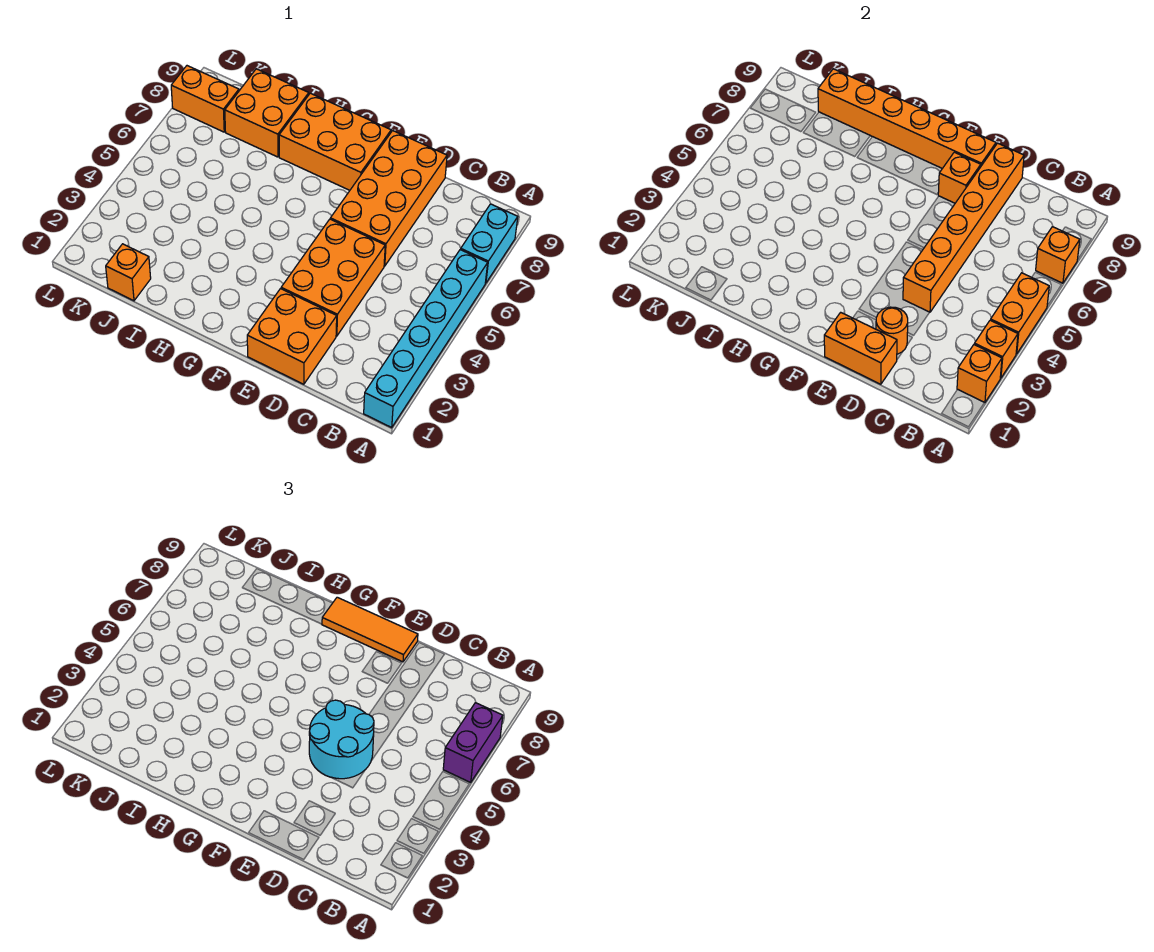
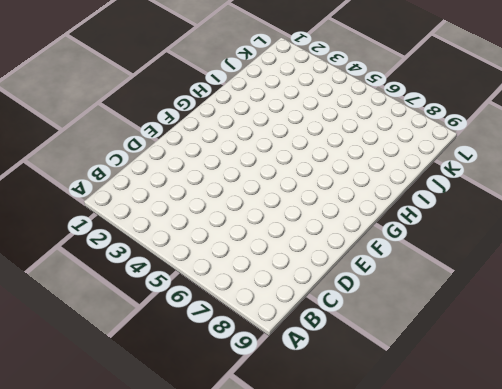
none -> cyan 1x6 brick [364,250,488,427]
none -> cyan 1x2 brick [461,204,518,283]
none -> orange 2x2 brick [247,289,337,384]

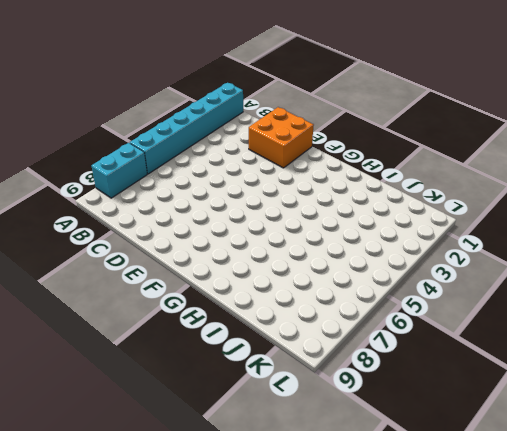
none -> orange 2x3 brick [281,219,385,336]
none -> orange 2x4 brick [330,131,447,266]
none -> orange 2x3 brick [279,93,391,190]

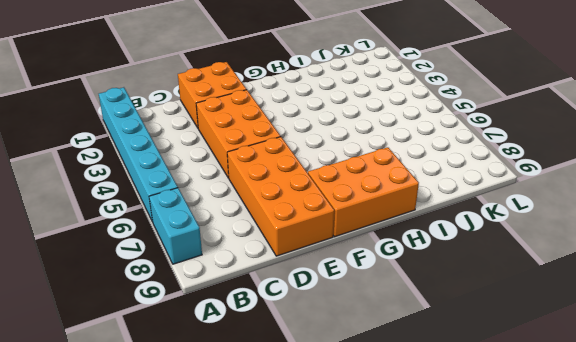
none -> orange 2x2 brick [225,69,309,157]
none -> orange 1x1 brick [106,244,151,301]
none -> orange 1x2 brick [171,66,239,132]

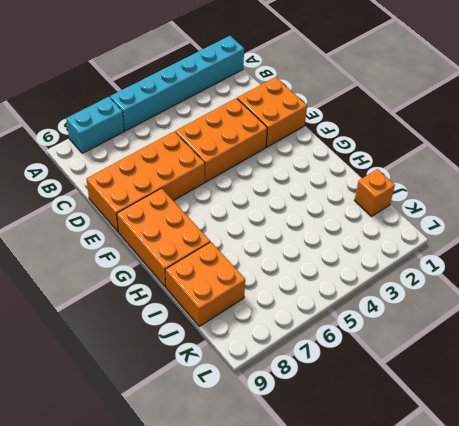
none -> orange 1x2 brick [171,66,239,132]
none -> orange 1x1 brick [957,345,1002,403]
none -> orange 1x1 brick [974,320,1018,378]

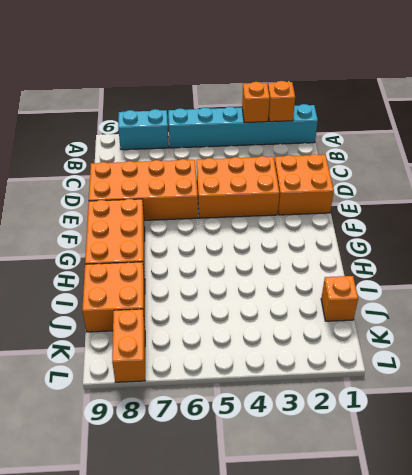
none -> orange 1x2 brick [991,273,1049,354]
none -> orange 1x1 brick [1036,227,1080,283]
none -> orange 1x2 brick [824,312,897,384]

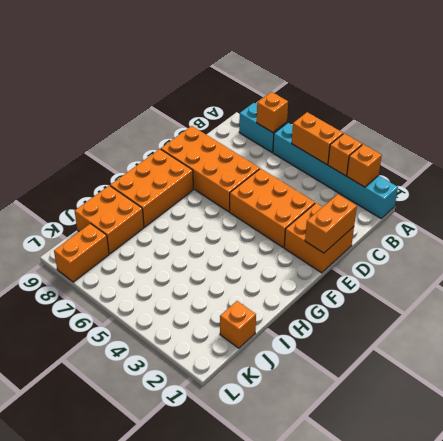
none -> orange 1x1 round brick [876,307,908,354]
none -> orange 1x6 brick [903,143,1024,312]
none -> orange 1x1 brick [938,152,981,203]

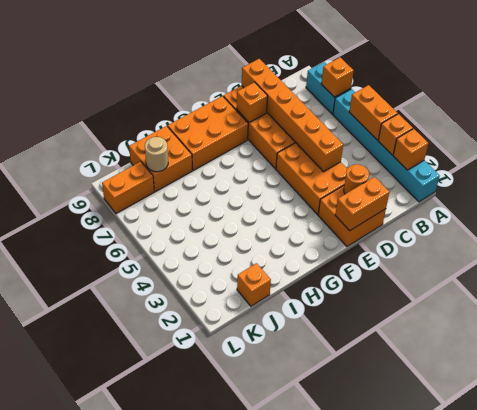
tan 1x1 round brick [145,137,168,172] -> none
none -> orange 1x6 brick [818,69,996,168]
none -> purple 1x2 brick [443,703,503,782]
none -> cyan 2x2 round brick [309,700,374,779]

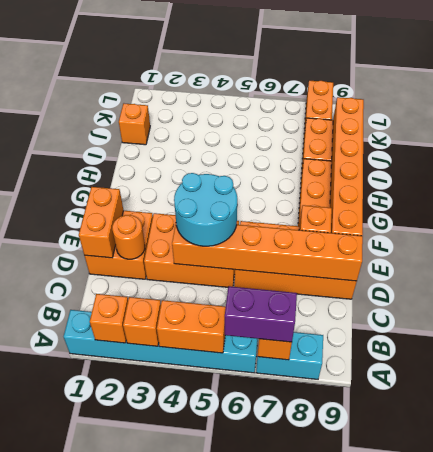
none -> orange 1x3 tile [322,597,418,662]

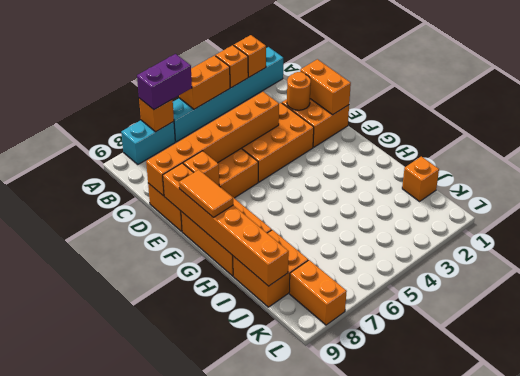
orange 1x2 tile [179,170,233,217] -> orange 1x3 tile [322,597,418,662]
none -> cyan 2x2 round brick [309,700,374,779]

